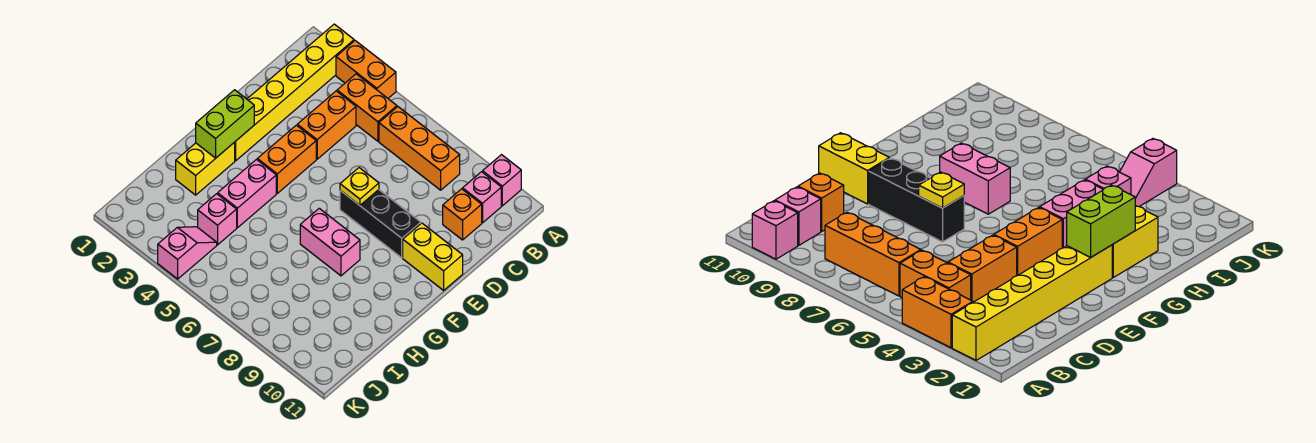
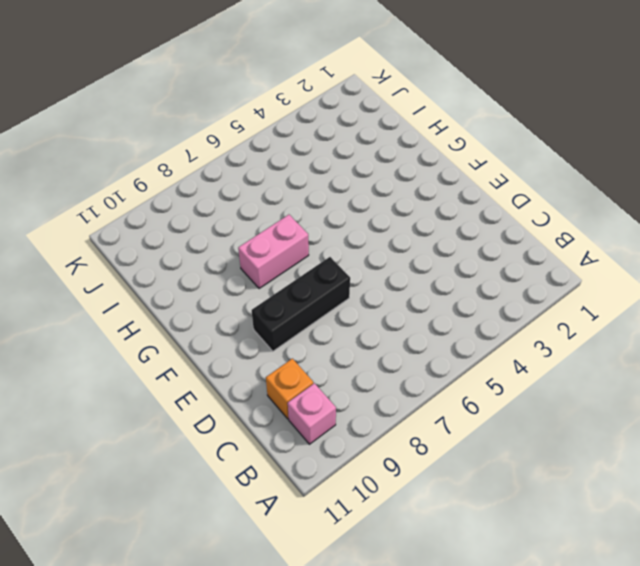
none -> yellow 1x6 brick [234,24,354,161]
none -> orange 1x2 brick [336,41,396,98]
none -> pink 1x1 brick [483,155,521,206]

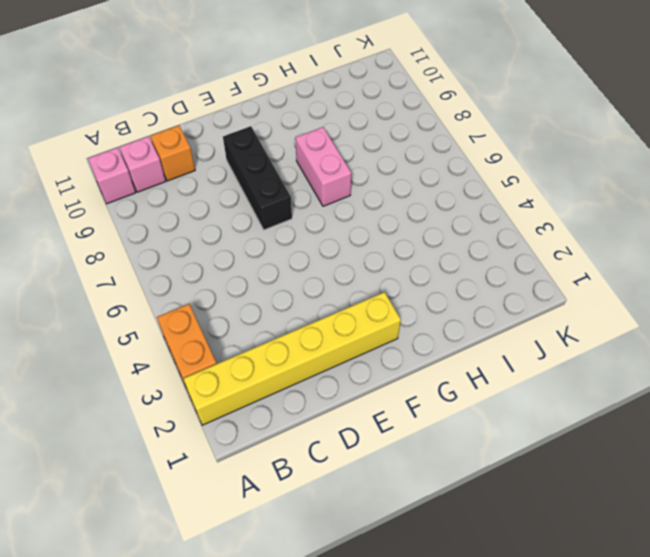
none -> orange 1x2 brick [337,74,397,141]
none -> orange 1x3 brick [379,107,460,190]
none -> orange 1x2 brick [297,91,356,159]

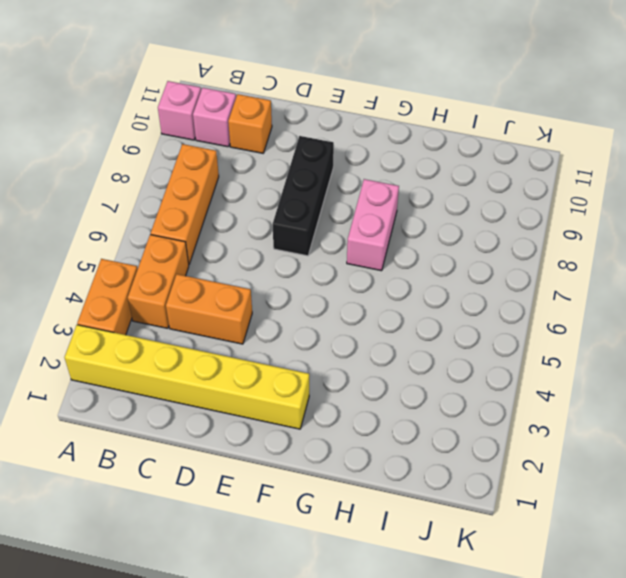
none -> orange 1x2 brick [257,125,316,193]
none -> yellow 1x2 brick [403,223,463,290]
none -> yellow 1x2 brick [176,143,235,195]

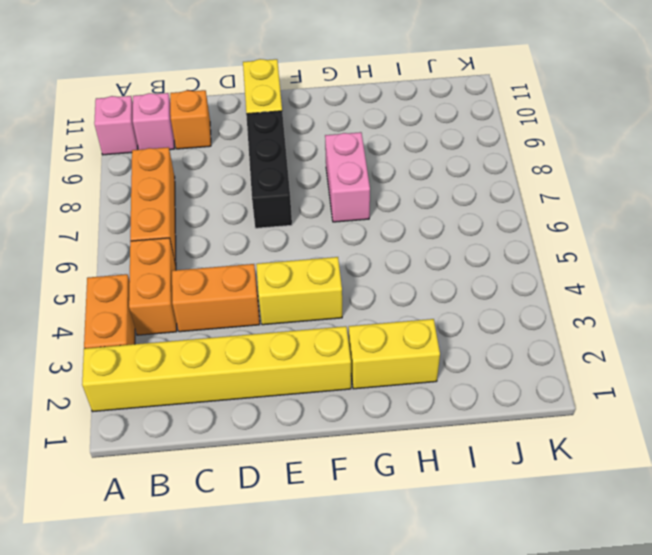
yellow 1x2 brick [256,257,342,325] -> orange 1x2 brick [257,125,316,193]
none -> pink 1x2 brick [218,160,276,228]
none -> pink 1x1 brick [198,194,237,245]
none -> pink 1x2 slope [158,227,217,279]

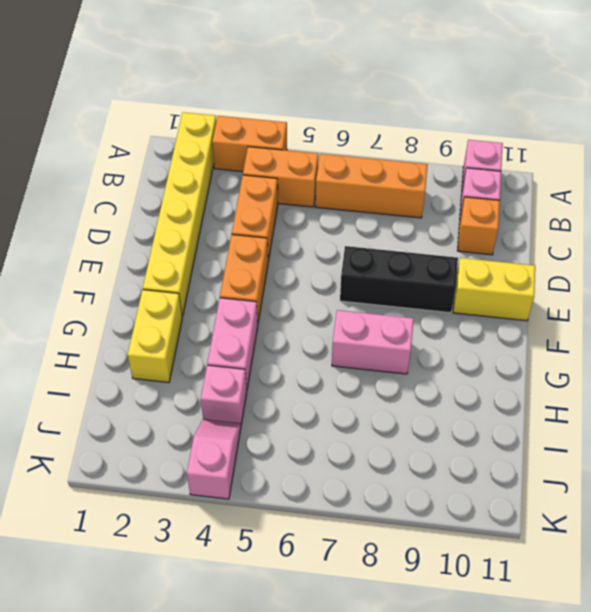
none -> yellow 1x1 plate [340,168,379,205]
none -> lime 1x2 brick [196,90,254,158]

